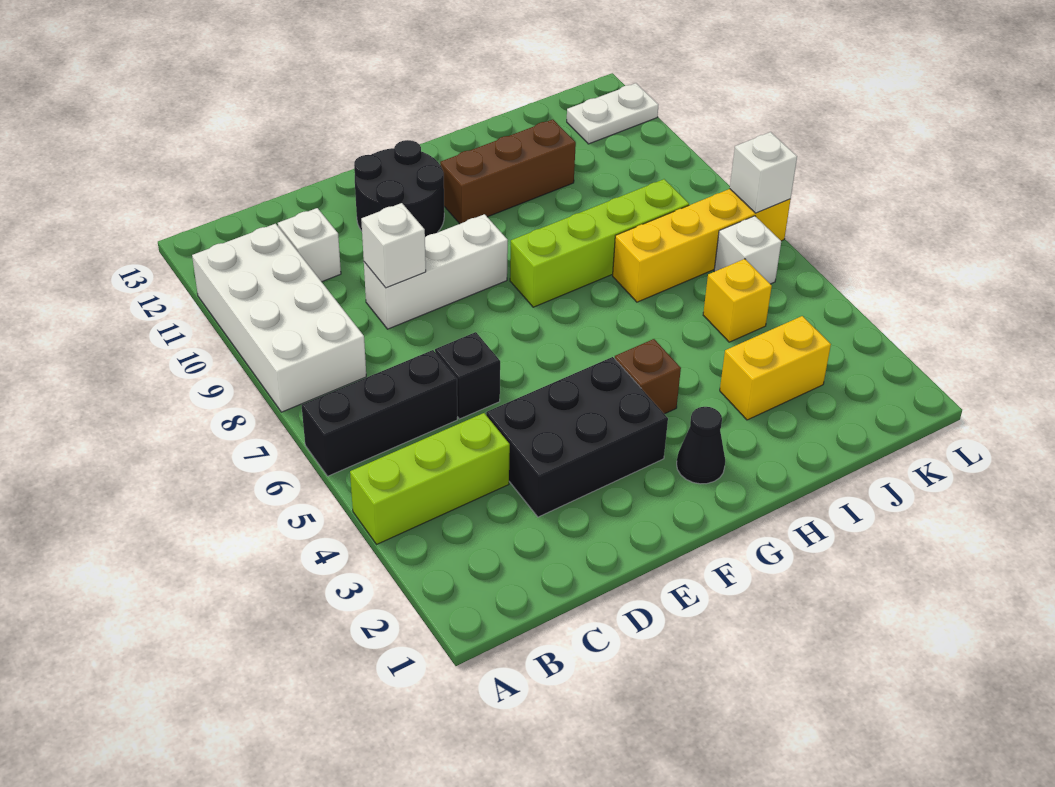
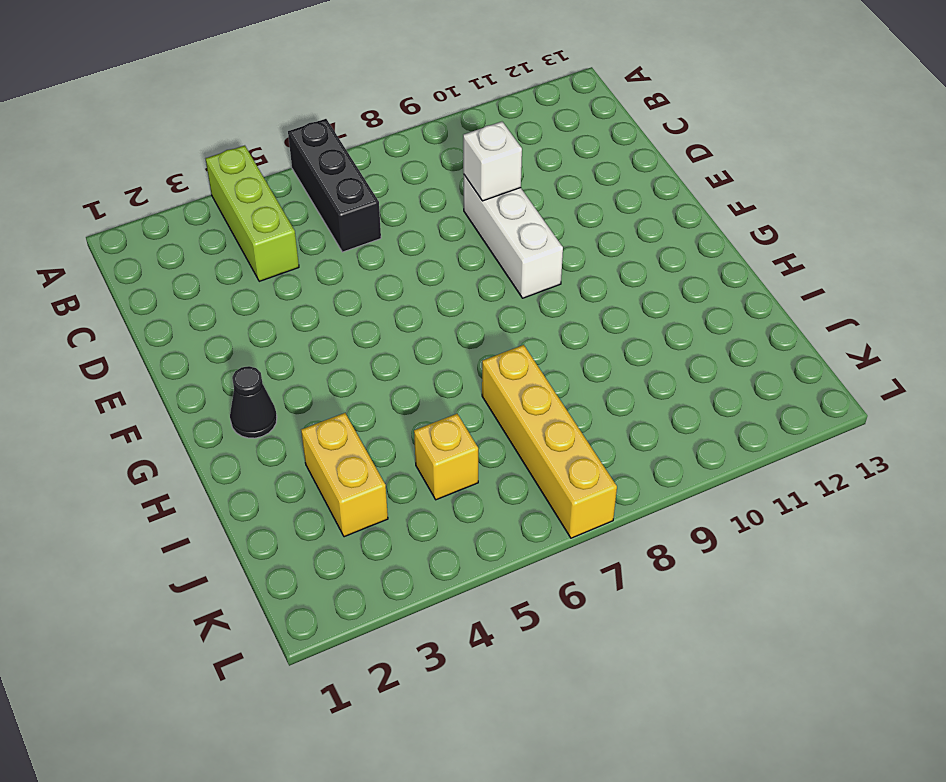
none -> white 2x4 brick [192,224,366,412]
none -> white 1x1 brick [278,208,341,282]
none -> black 2x3 brick [486,357,668,517]

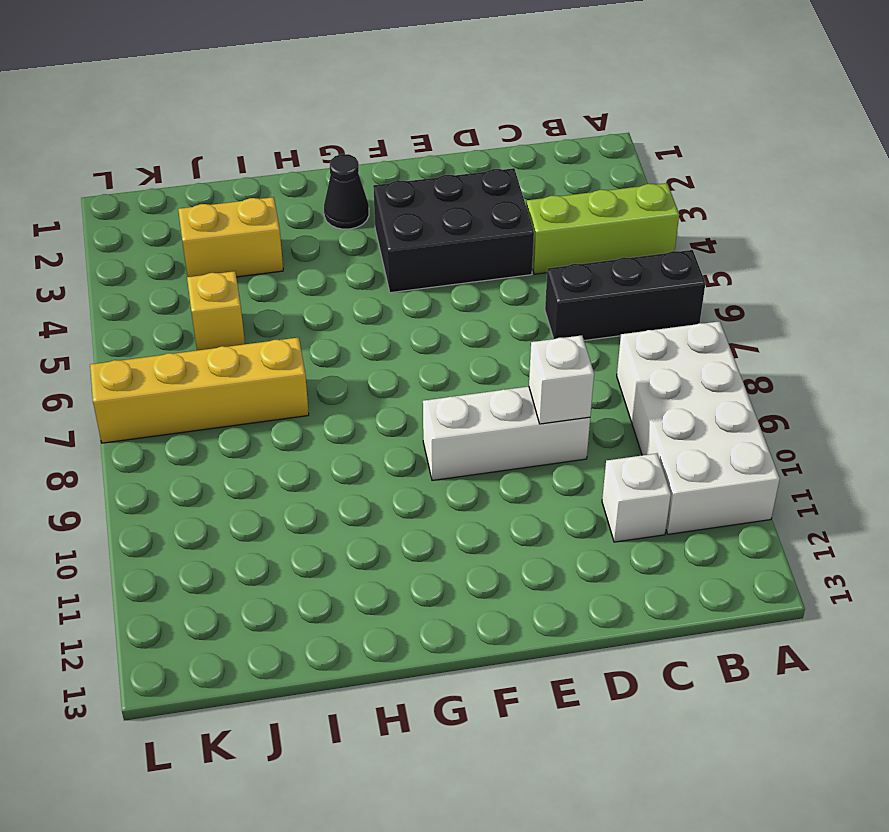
none -> black 1x1 brick [435,332,500,419]
none -> black 2x2 round brick [354,140,444,237]
none -> brown 1x1 brick [615,339,681,414]

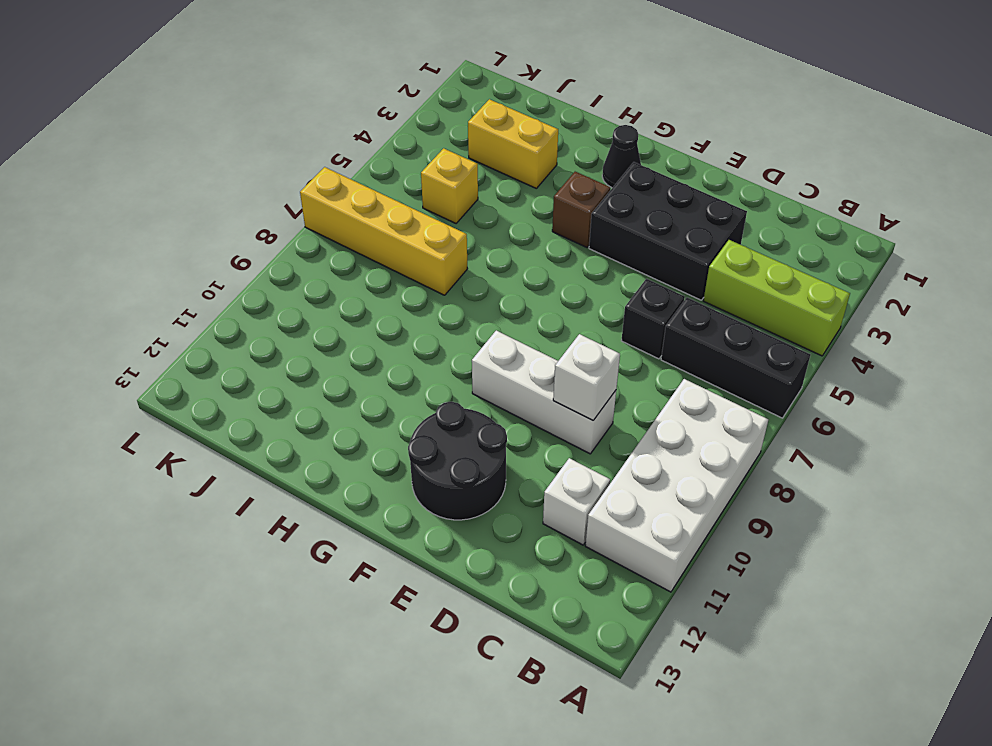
none -> lime 1x4 brick [510,179,689,307]
none -> brown 1x3 brick [440,119,576,224]
none -> white 1x1 brick [714,216,781,284]

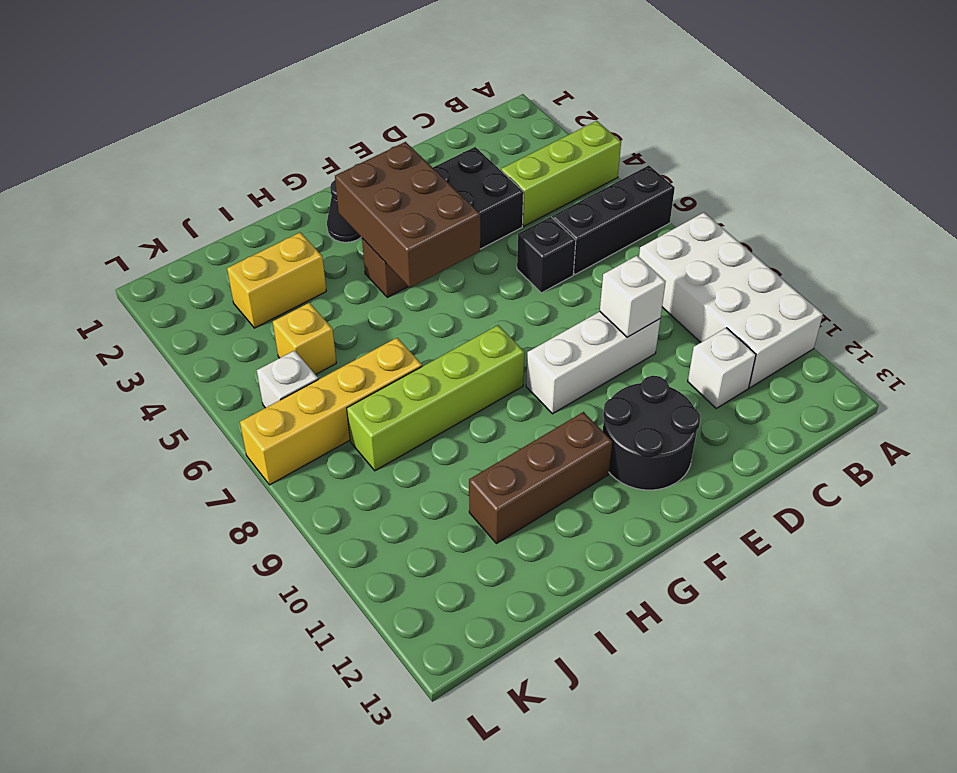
brown 2x3 brick [335,142,480,288] -> none
none -> white 1x2 plate [567,83,658,144]
none -> white 1x1 brick [730,132,797,213]

